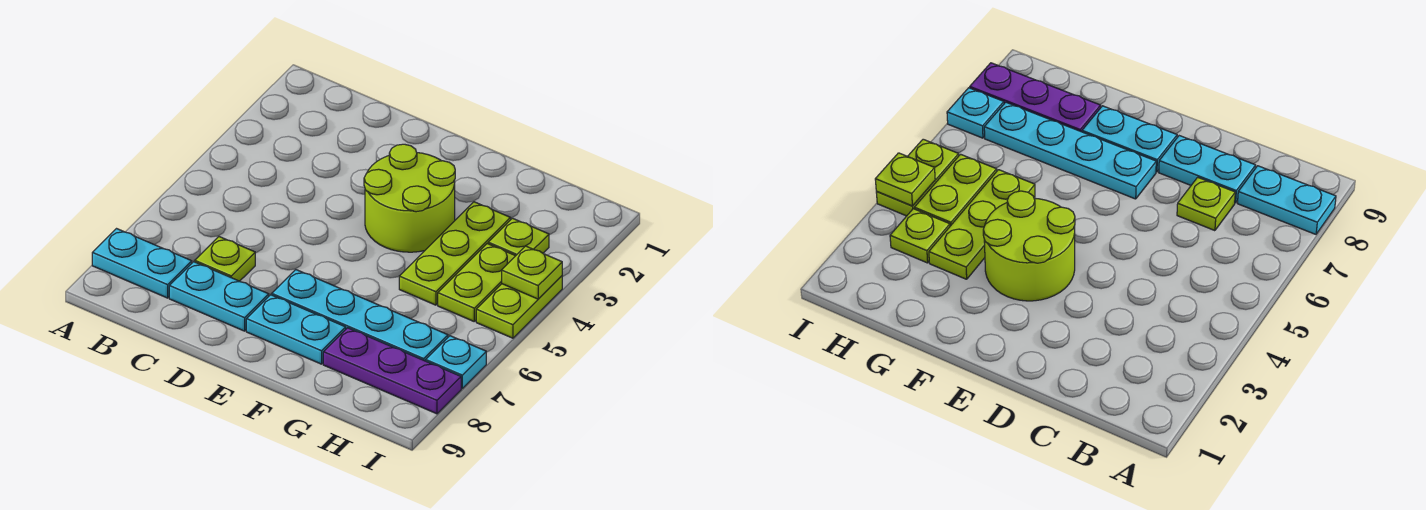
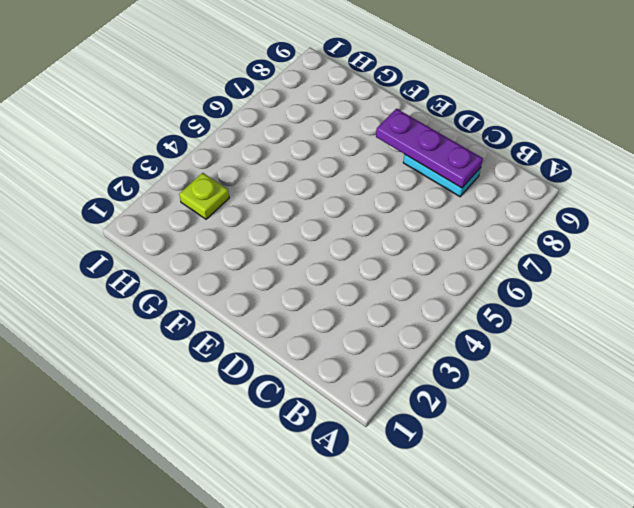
purple 1x3 plate [376,109,483,188] -> purple 1x3 plate moved to [323,328,461,414]
none -> cyan 1x2 plate [92,229,192,298]
none -> lime 1x1 plate [195,237,255,281]
none -> lime 2x2 round brick [364,144,455,252]

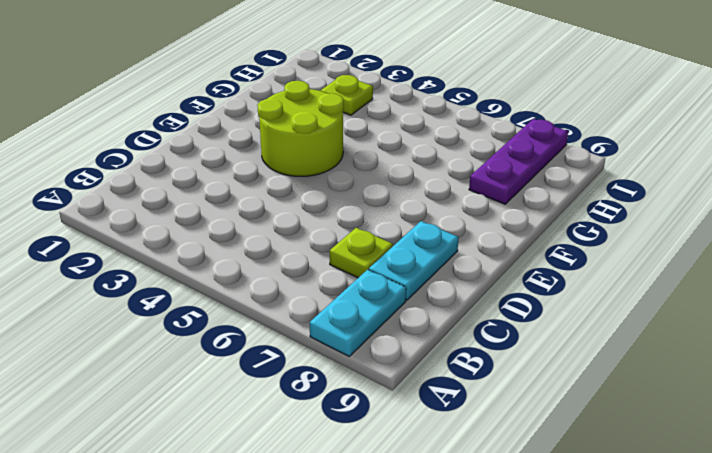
none -> cyan 1x4 plate [272,270,448,361]
none -> cyan 1x2 plate [246,295,346,364]
none -> lime 1x3 plate [399,202,511,305]

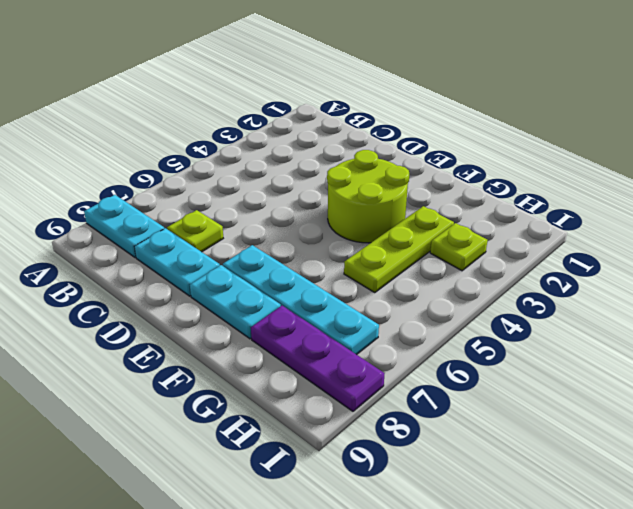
none -> lime 1x2 plate [438,244,515,321]
none -> lime 1x2 plate [476,276,562,338]
none -> cyan 1x1 plate [426,336,486,388]

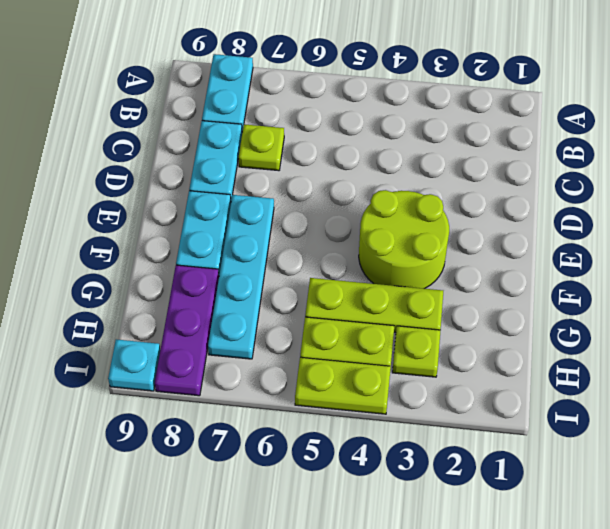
cyan 1x1 plate [108,339,160,391] -> cyan 1x1 plate moved to [426,336,486,388]
none -> lime 1x1 plate [502,246,562,299]

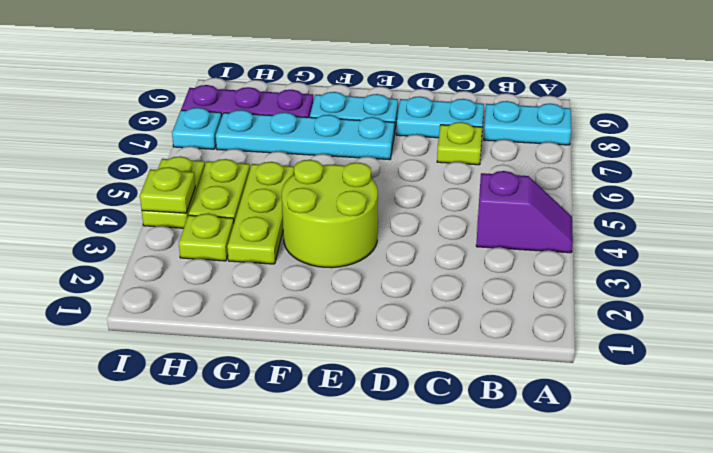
purple 1x2 slope [476,171,573,253] -> none

